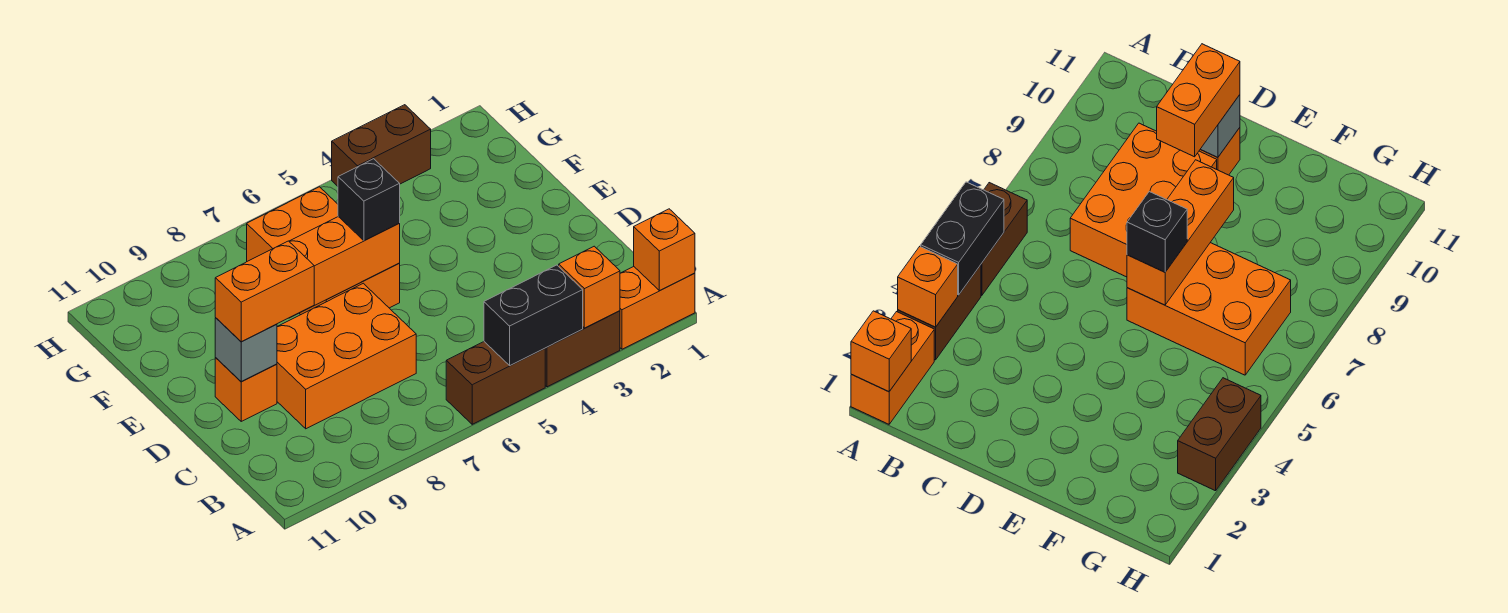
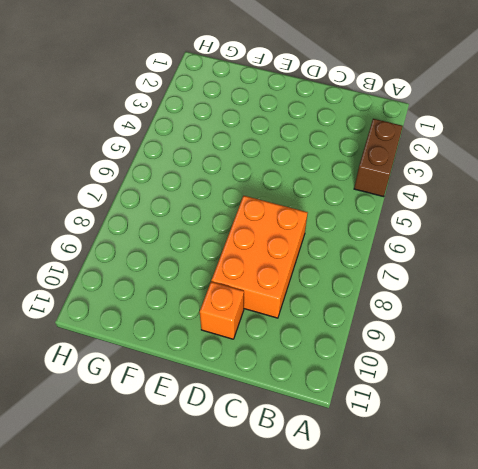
none -> orange 1x2 brick [620,267,695,349]
none -> brown 1x2 brick [446,342,545,424]
none -> orange 2x3 brick [247,187,400,315]

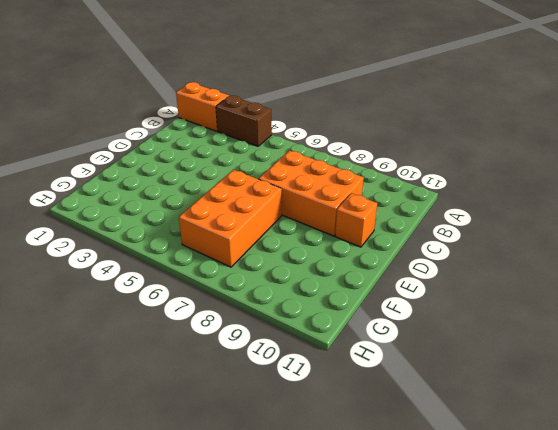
none -> brown 1x2 brick [446,342,545,424]
none -> brown 1x2 brick [332,105,431,186]
none -> orange 1x1 brick [634,209,695,291]

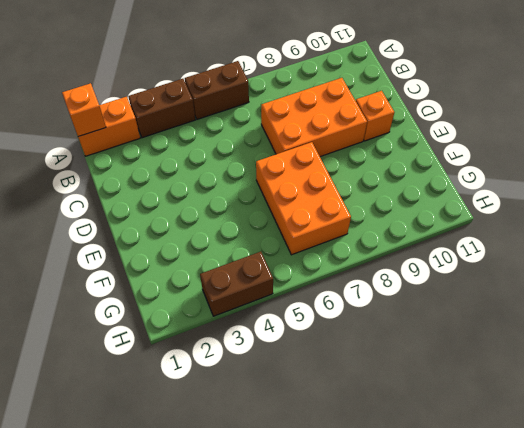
none -> orange 1x1 brick [559,246,620,328]
none -> black 1x2 brick [484,265,583,366]
none -> grey 1x1 brick [215,318,277,381]

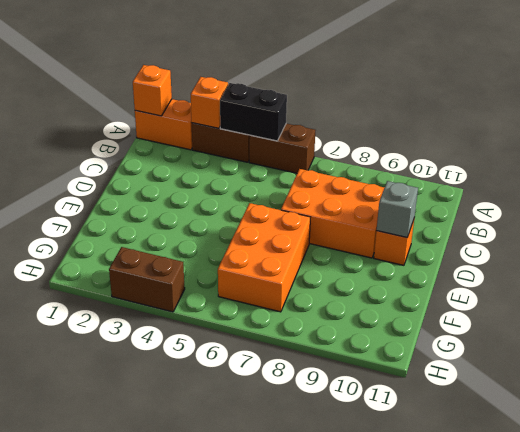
none -> orange 1x3 brick [289,217,400,318]
none -> orange 1x2 brick [215,241,314,342]
none -> black 1x1 brick [338,159,400,241]

